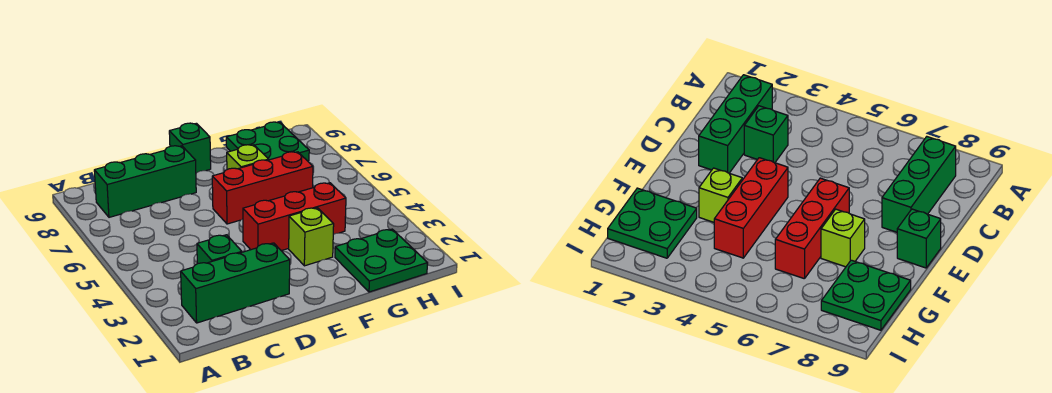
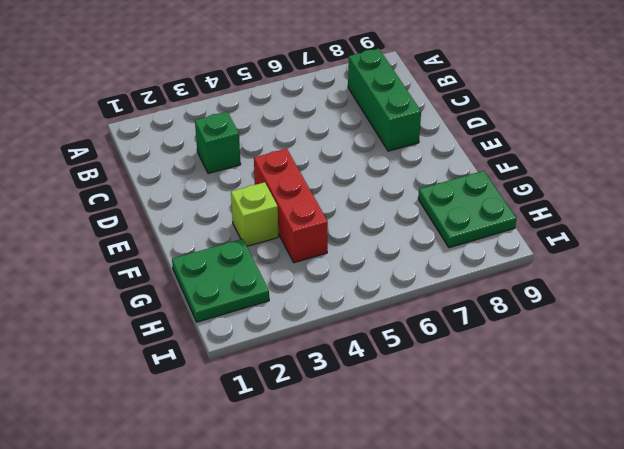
none -> green 1x3 brick [181,243,290,323]
none -> red 1x3 brick [212,152,313,224]

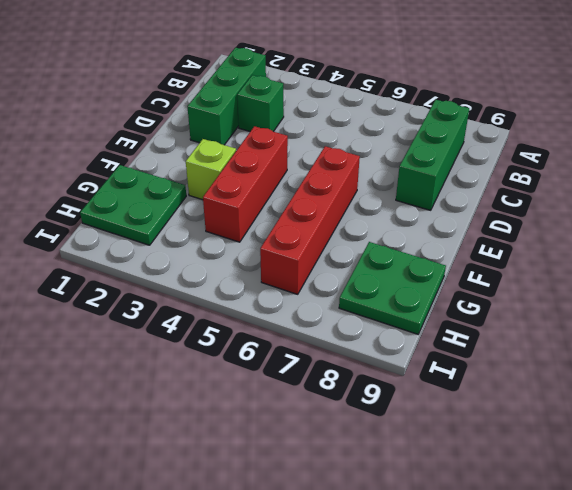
red 1x4 brick [260,146,360,294] -> red 1x3 brick [212,152,313,224]
none -> green 1x1 brick [169,123,211,173]
none -> lime 1x1 brick [227,145,269,170]

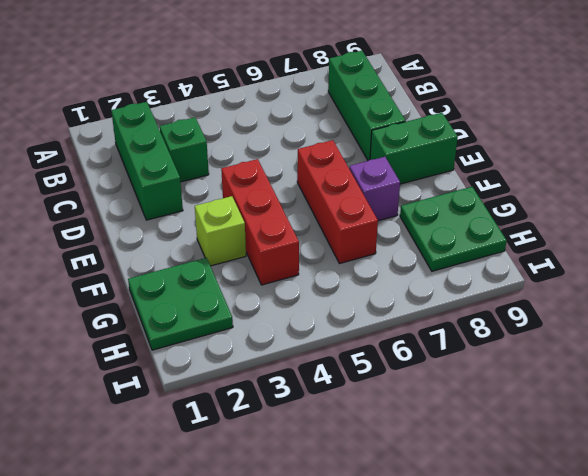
green 1x2 brick [370,113,458,184] -> green 1x1 brick [169,123,211,173]
purple 1x1 brick [349,157,400,221] -> lime 1x1 brick [227,145,269,170]

